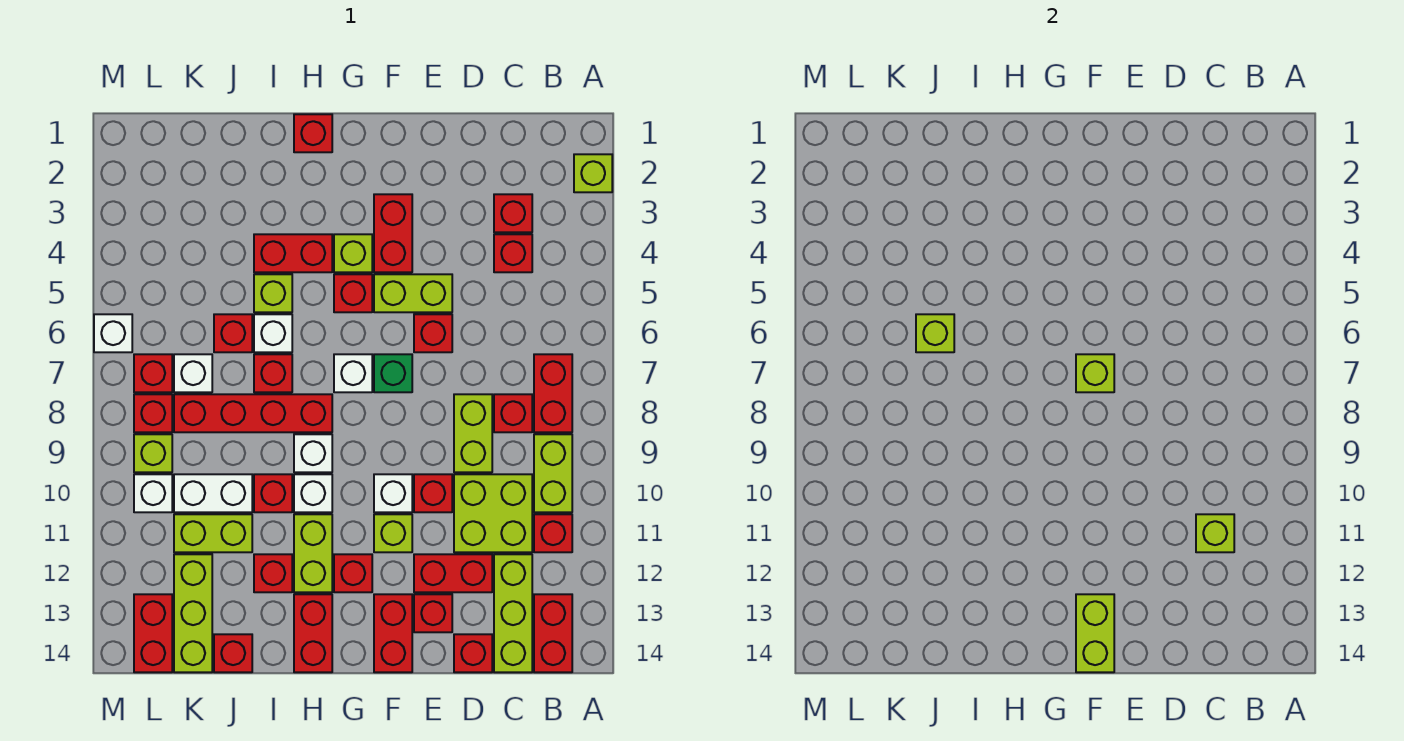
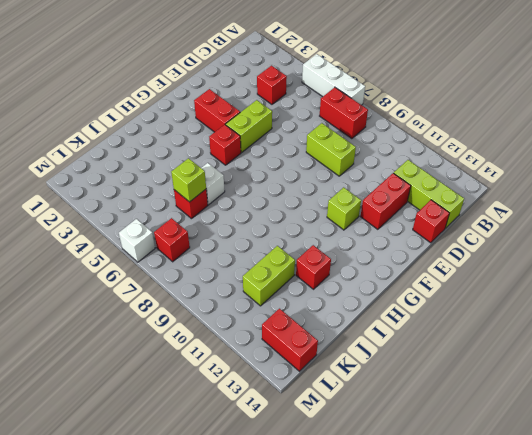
white 1x3 brick [302,54,365,105] -> none
none -> lime 1x1 brick [574,154,612,192]
none -> lime 1x2 brick [534,434,572,512]
none -> red 1x1 brick [534,514,572,552]
none -> red 1x2 brick [534,594,572,672]

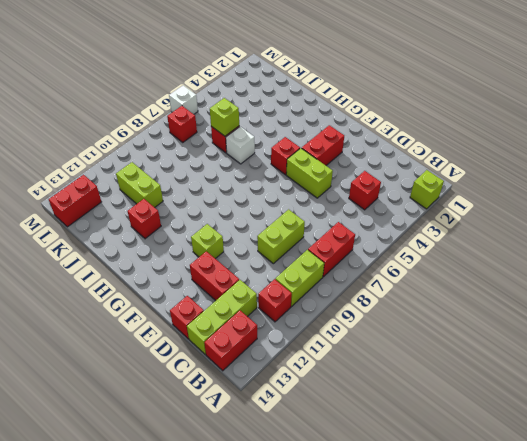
none -> red 1x1 brick [494,194,532,232]
none -> red 1x1 brick [494,394,532,432]
none -> lime 2x2 brick [454,474,532,552]
none -> red 1x1 brick [414,314,452,352]

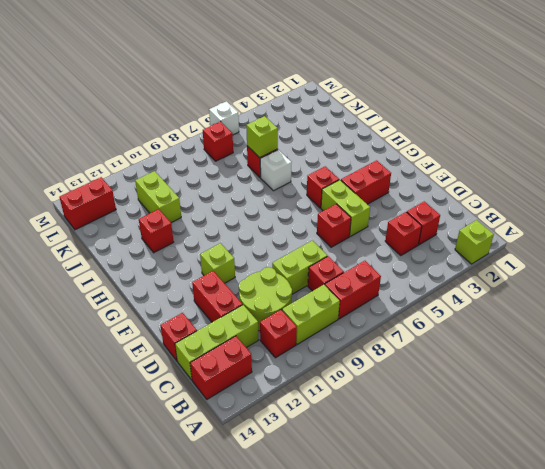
lime 2x2 round brick [239,267,292,331] -> lime 2x2 brick [454,474,532,552]
none -> red 1x1 brick [414,474,452,512]
none -> red 1x1 brick [414,594,452,632]
none -> green 1x1 brick [374,354,412,392]
none -> white 1x1 brick [374,474,412,512]

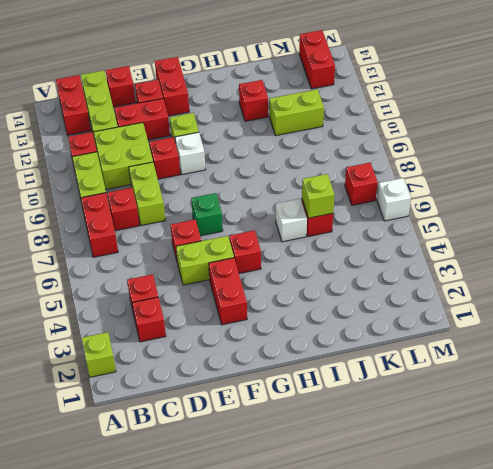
none -> lime 1x1 brick [334,234,372,272]
none -> white 1x1 brick [334,354,372,392]
none -> red 1x1 brick [334,554,372,592]
none -> red 1x1 brick [294,114,332,152]

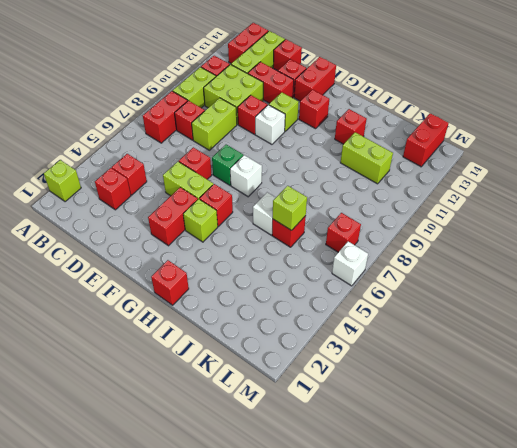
none -> red 1x2 brick [254,234,332,272]
none -> red 1x4 brick [174,394,332,432]
none -> white 1x1 brick [294,434,332,472]
none -> white 1x1 brick [294,474,332,512]

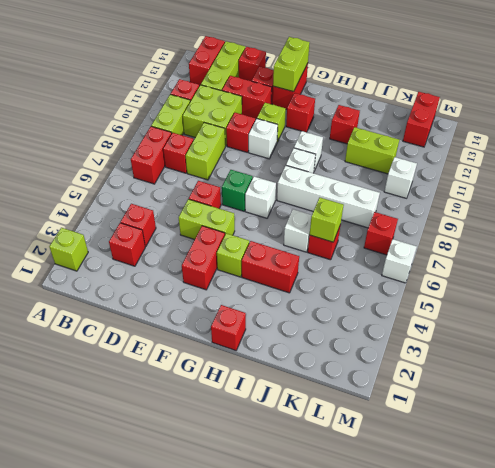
white 1x4 brick [277,166,380,228] -> red 1x4 brick [174,394,332,432]
none -> red 1x1 brick [334,274,372,312]
none -> lime 1x2 brick [294,514,332,592]
none -> red 1x2 brick [294,594,332,672]
none -> lime 1x1 brick [254,274,292,312]

